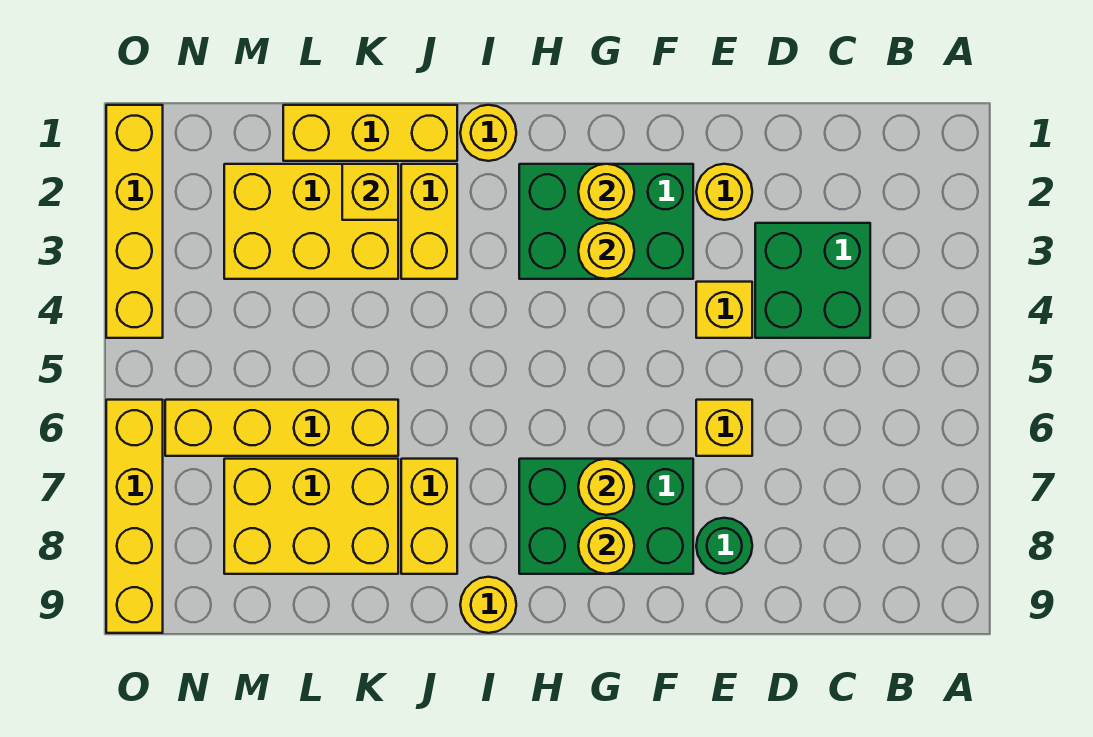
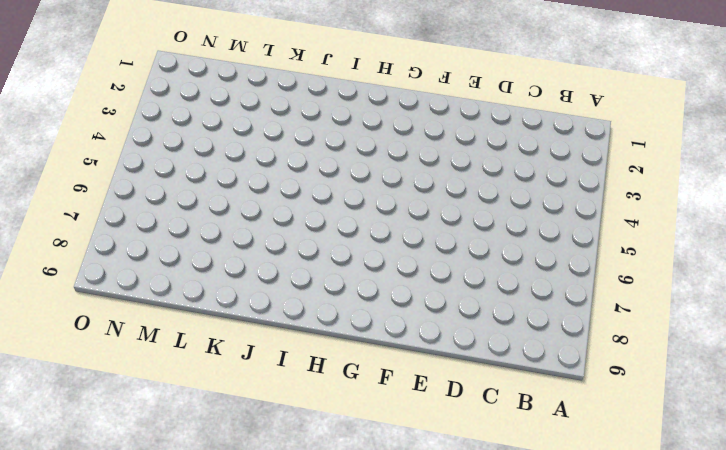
none -> green 2x2 brick [755,223,870,338]
none -> yellow 1x1 round brick [696,164,752,220]
none -> yellow 1x1 brick [696,282,752,338]

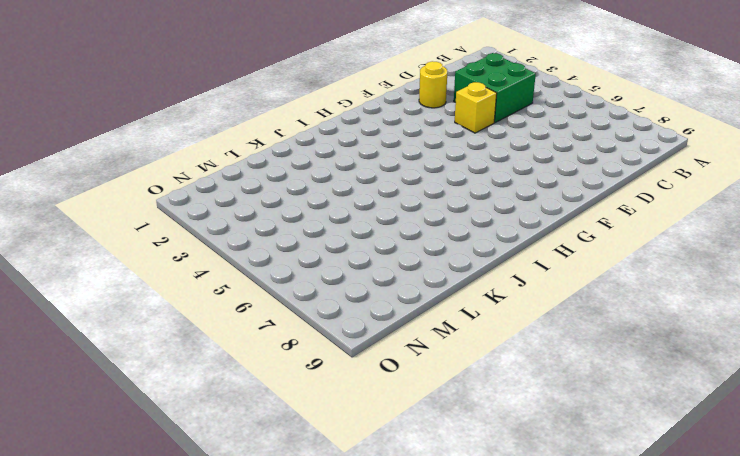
none -> yellow 1x1 brick [696,400,752,456]
none -> green 1x1 round brick [696,518,752,574]
none -> green 2x3 brick [519,164,693,279]

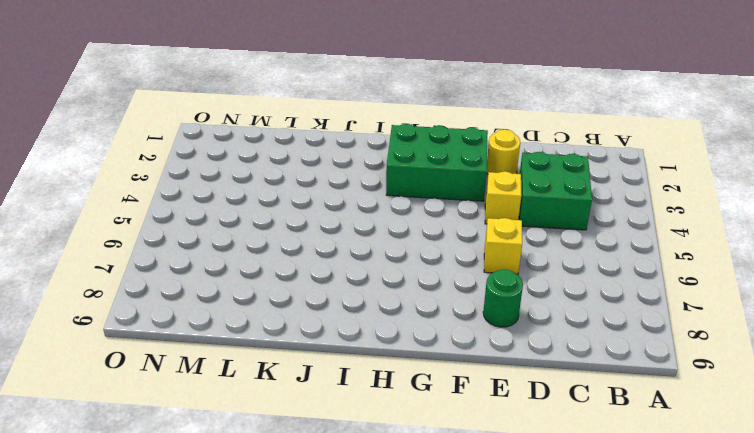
none -> green 2x3 brick [519,459,693,574]
none -> yellow 1x1 round brick [460,105,516,161]
none -> yellow 1x1 round brick [460,577,516,633]

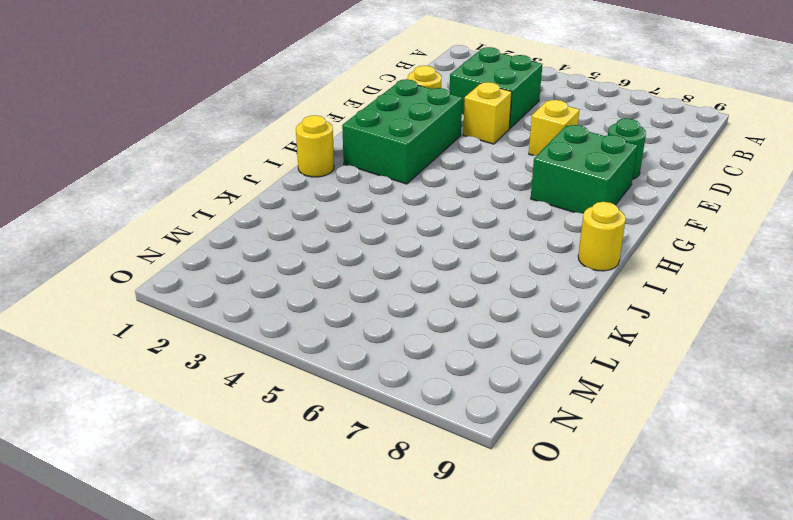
green 2x2 brick [531,125,637,214] -> green 2x3 brick [519,459,693,574]
none -> yellow 1x3 brick [283,105,457,161]
none -> yellow 1x2 brick [401,164,457,279]
none -> yellow 1x2 brick [401,459,457,574]

